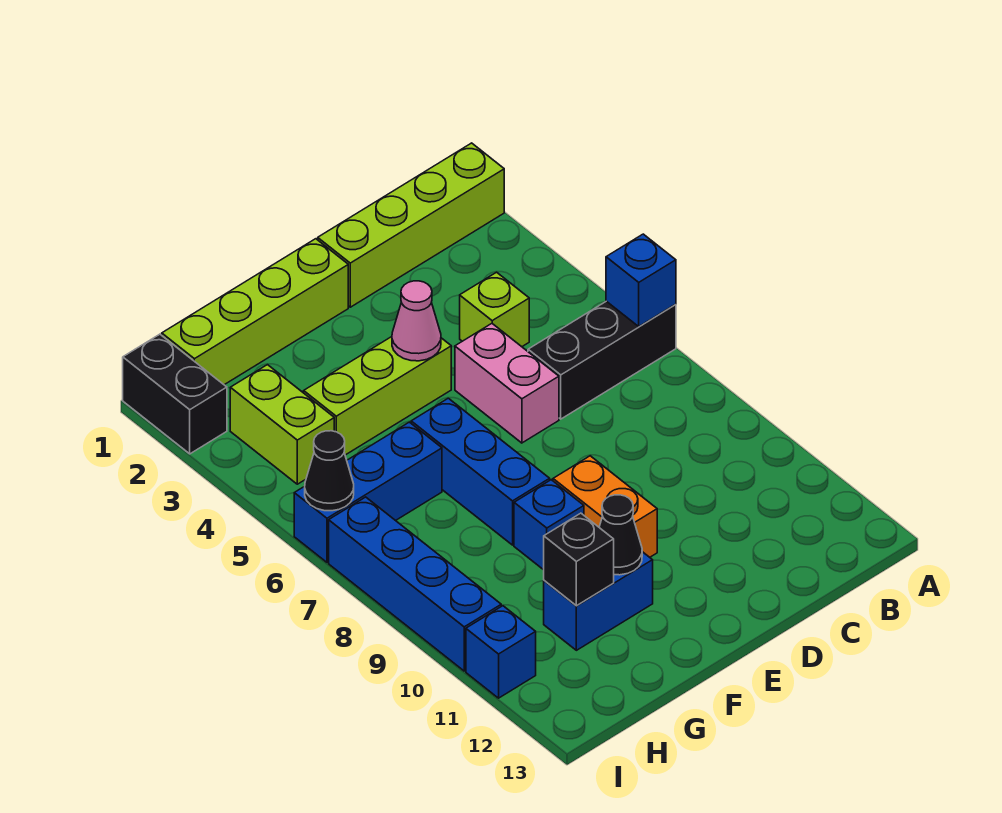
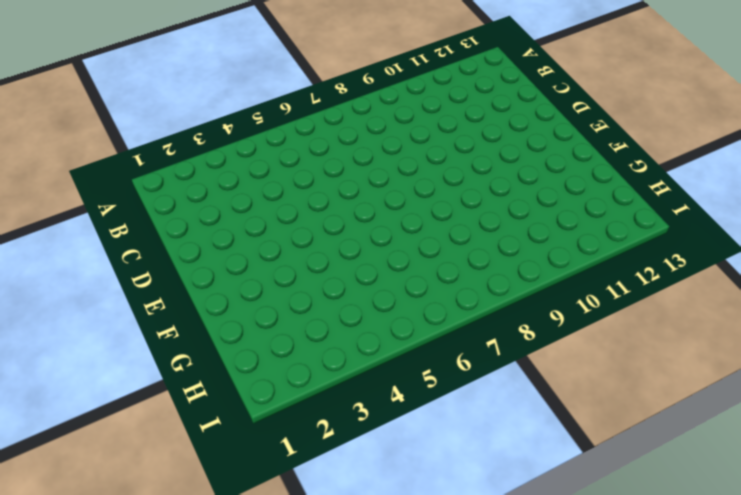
none -> lime 1x4 brick [318,143,504,307]
none -> black 1x3 brick [528,301,676,419]
none -> lime 1x1 brick [460,272,529,347]

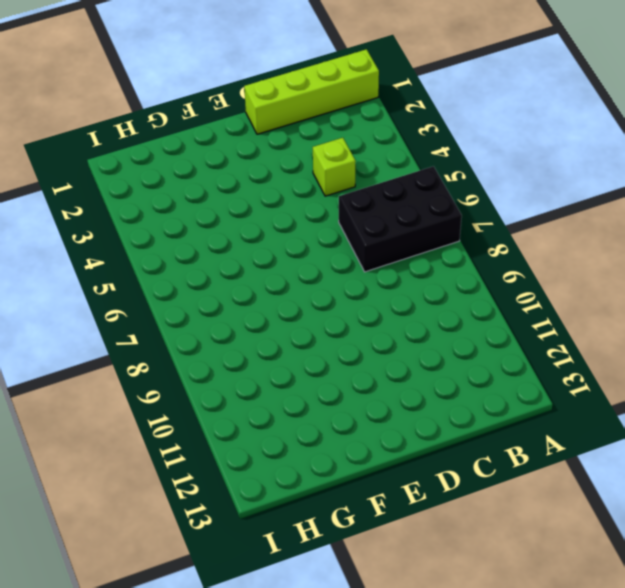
black 2x3 brick [339,166,462,272] -> black 1x3 brick [528,301,676,419]
none -> pink 1x2 brick [455,324,559,443]
none -> lime 1x4 brick [162,239,348,385]
none -> lime 1x3 brick [304,337,451,455]

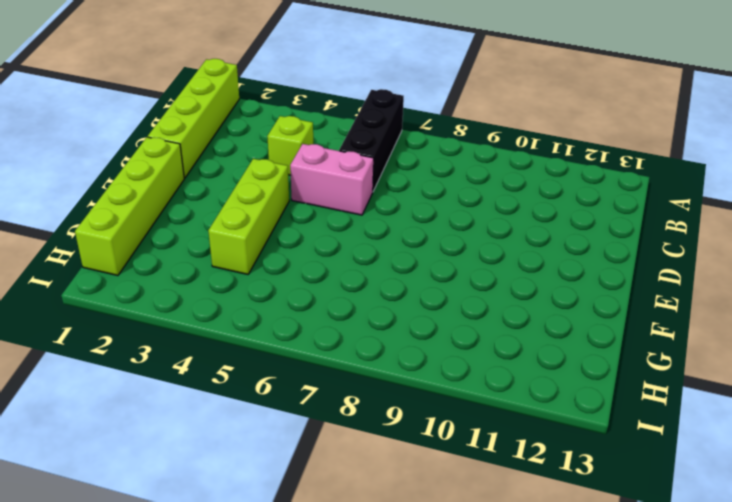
none -> orange 1x2 brick [553,456,657,557]
none -> blue 1x3 brick [411,398,550,545]
none -> blue 1x1 brick [514,480,584,570]

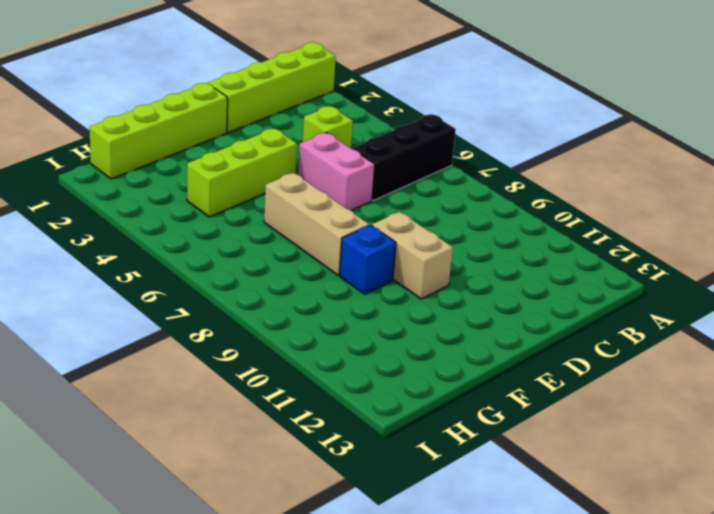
tan 1x2 brick [372,212,453,299] -> orange 1x2 brick [553,456,657,557]
tan 1x3 brick [264,173,369,275] -> blue 1x3 brick [411,398,550,545]
none -> blue 1x2 brick [544,552,653,650]
none -> blue 1x3 brick [294,422,442,562]
none -> lime 1x2 brick [230,365,334,484]

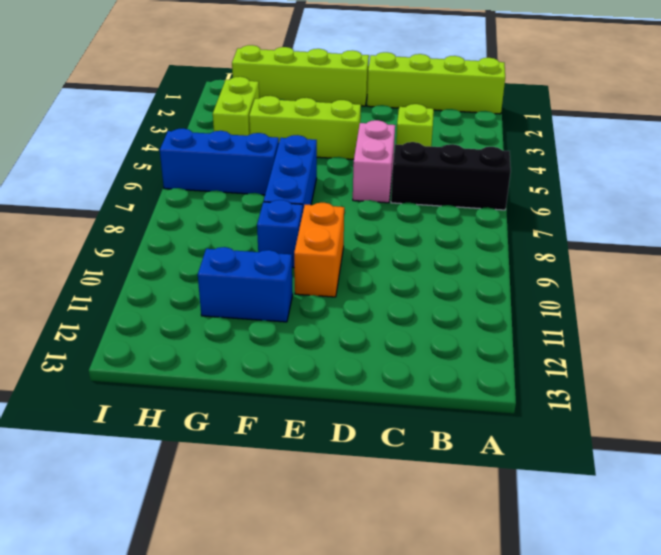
none -> black 1x2 brick [123,334,227,454]
none -> blue 1x4 brick [329,497,501,671]
none -> blue 1x1 brick [466,606,536,698]

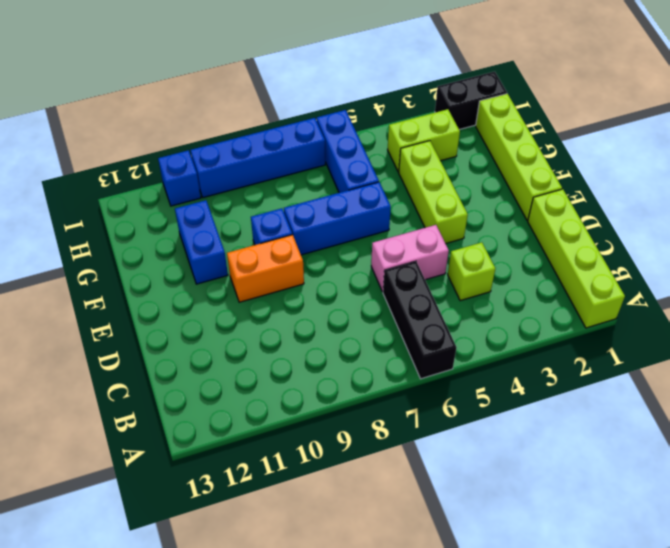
none -> blue 1x1 brick [606,234,676,327]
none -> pink 1x1 cone [392,281,441,361]
none -> black 1x1 cone [599,495,642,575]

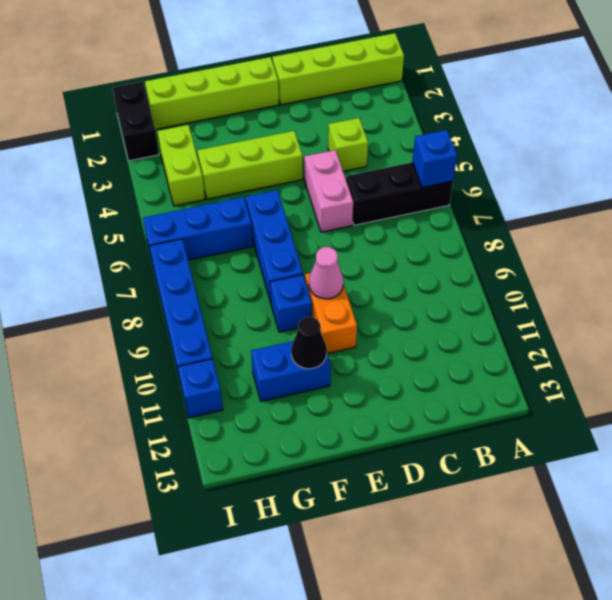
pink 1x1 cone [309,247,344,299] -> pink 1x1 cone moved to [392,281,441,361]
none -> black 1x1 brick [544,513,614,606]
none -> black 1x1 cone [305,431,354,511]

